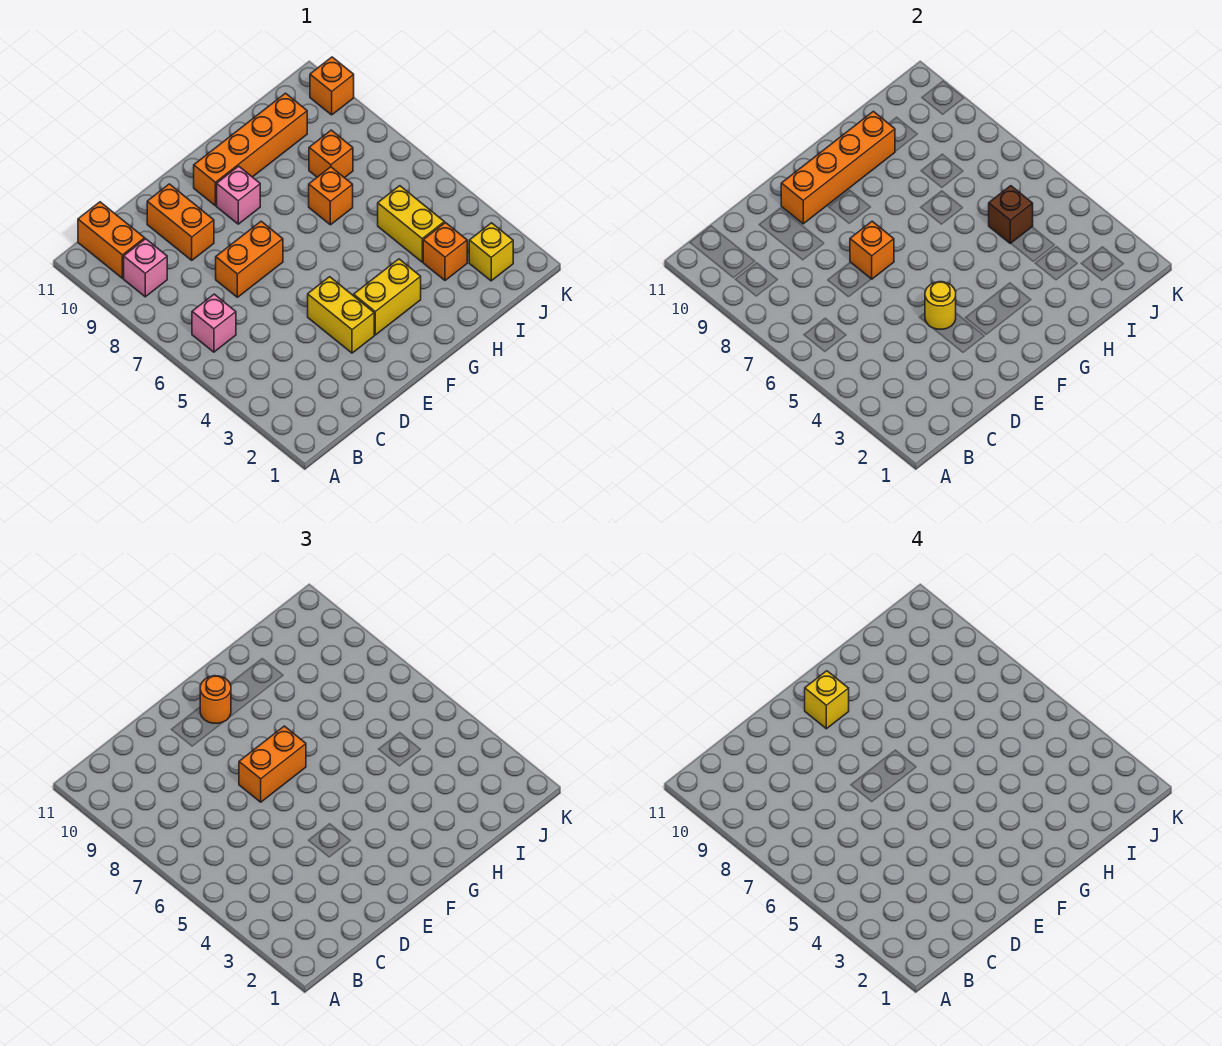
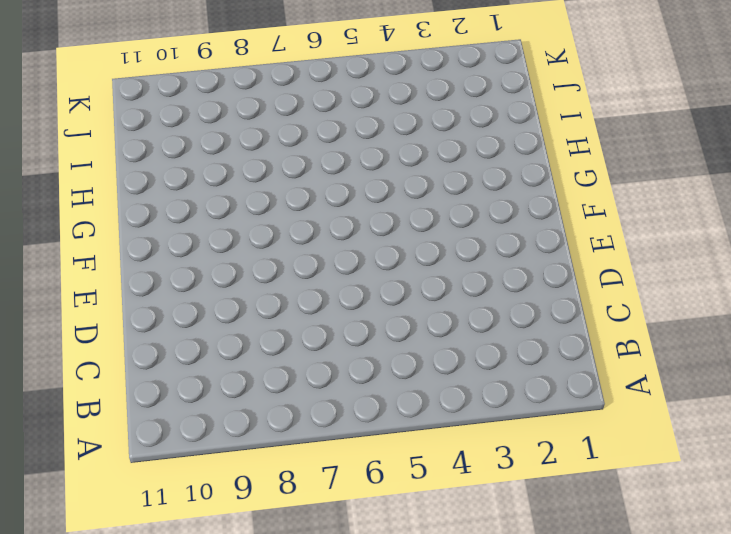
none -> pink 1x1 brick [192,294,236,352]
none -> pink 1x1 brick [124,239,167,297]
none -> orange 1x2 brick [78,202,145,278]

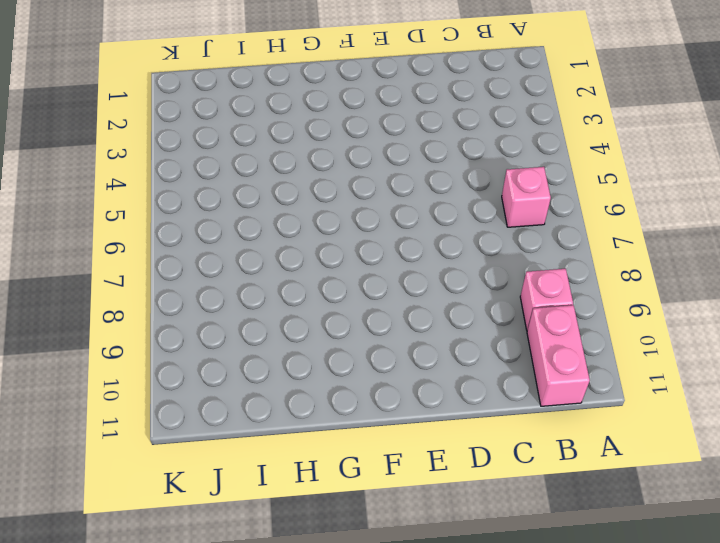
pink 1x2 brick [527,305,590,406] -> orange 1x2 brick [78,202,145,278]
none -> orange 1x2 brick [216,221,283,297]
none -> orange 1x2 brick [147,184,214,260]
none -> yellow 1x2 brick [308,277,374,353]

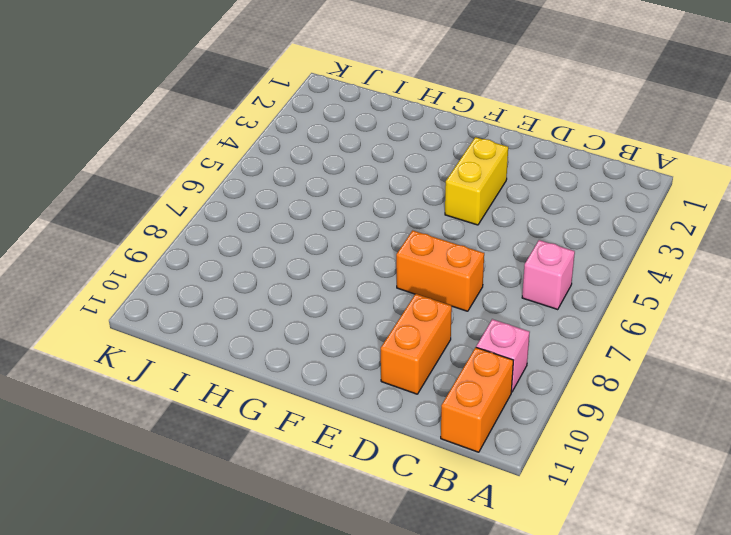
none -> yellow 1x2 brick [354,259,421,335]
none -> pink 1x1 brick [217,166,260,224]
none -> orange 1x4 brick [194,93,307,206]

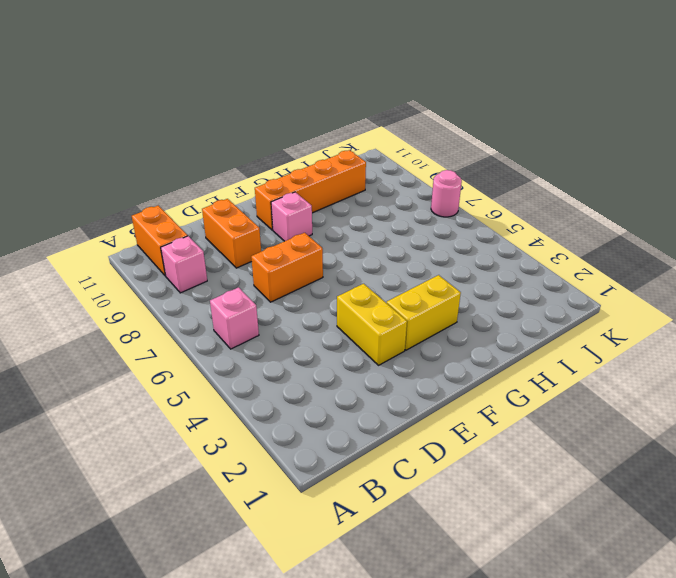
pink 1x1 round brick [431,170,462,217] -> none
none -> orange 1x1 brick [309,167,353,225]
none -> orange 1x1 brick [423,223,467,280]
none -> yellow 1x2 brick [378,186,444,262]

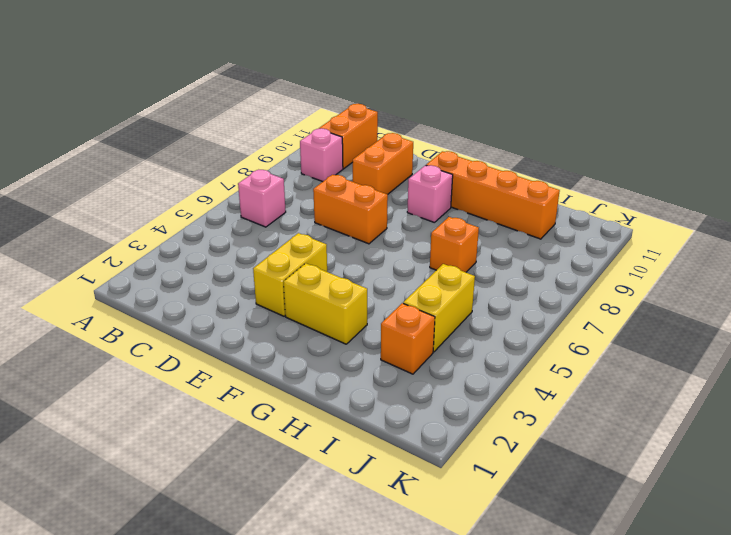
none -> orange 1x1 brick [309,130,353,178]
none -> yellow 1x1 brick [469,223,513,281]
none -> orange 1x1 brick [310,57,354,115]

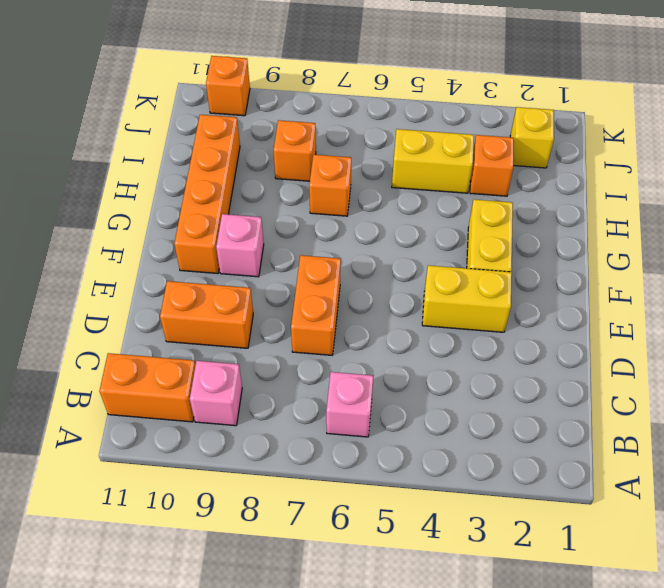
none -> yellow 1x1 round brick [925,282,956,329]
none -> orange 1x1 brick [850,221,894,279]
none -> orange 1x4 brick [781,111,895,224]

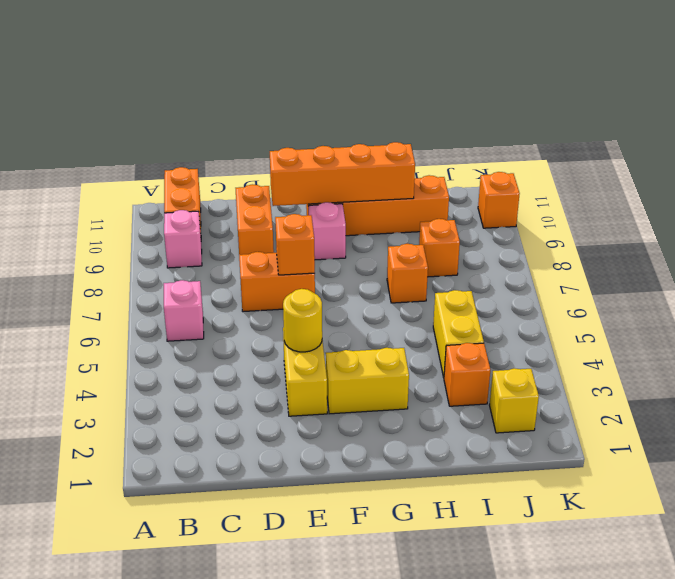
none -> brown 1x1 brick [989,186,1033,244]
none -> orange 1x2 brick [239,726,306,802]
none -> orange 1x1 round brick [200,676,231,724]

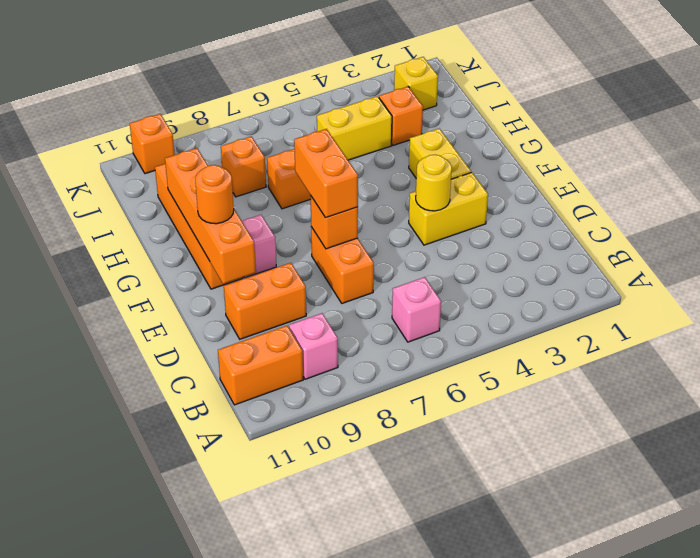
none -> brown 1x1 brick [989,186,1033,244]
none -> yellow 1x1 brick [805,671,849,729]

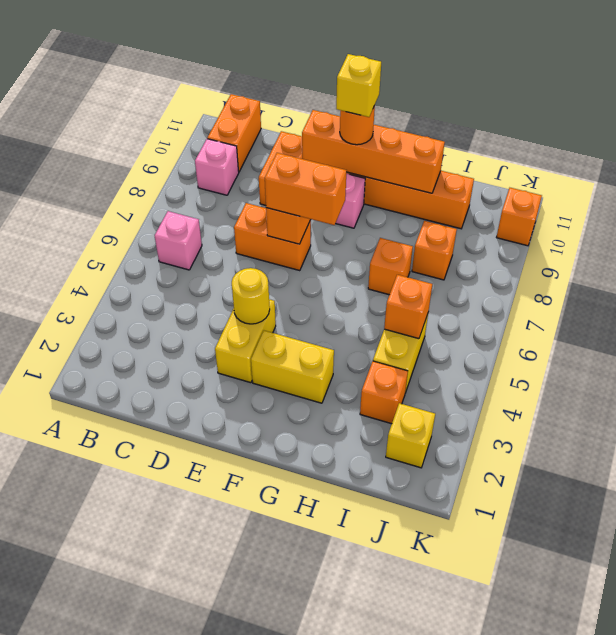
orange 1x1 brick [384,275,432,339] -> brown 1x1 brick [989,186,1033,244]

